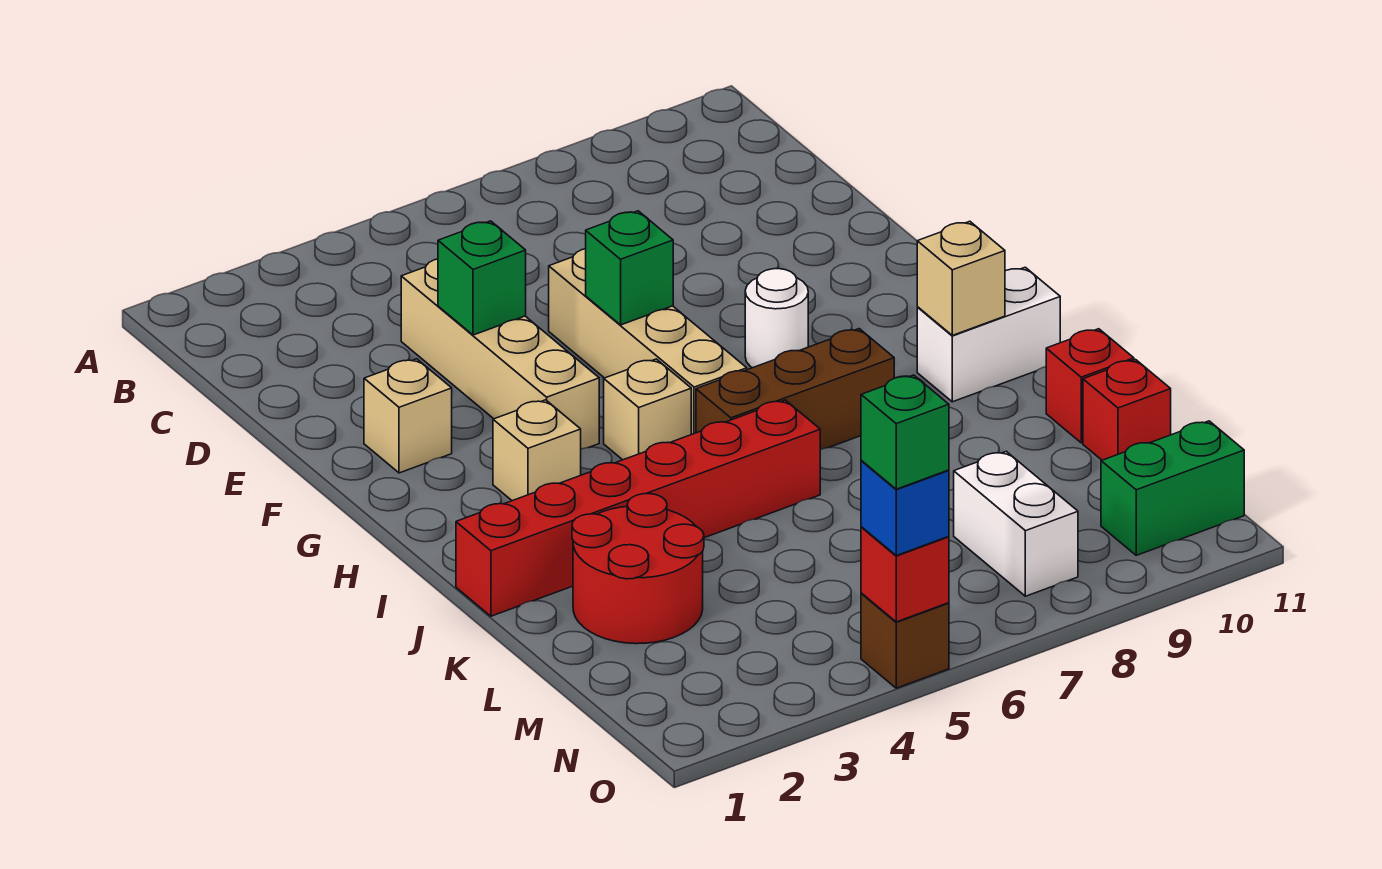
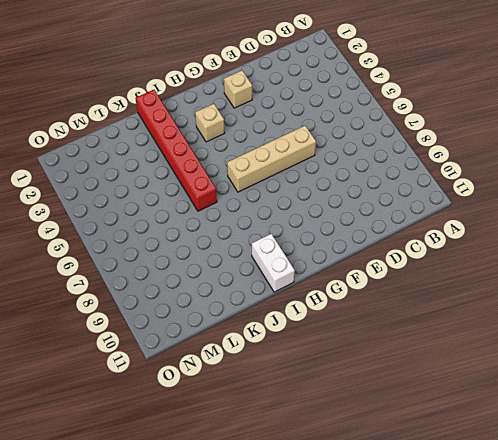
none -> tan 1x4 brick [401,259,599,449]
none -> white 1x1 round brick [745,269,808,368]
none -> tan 1x1 brick [604,359,691,460]

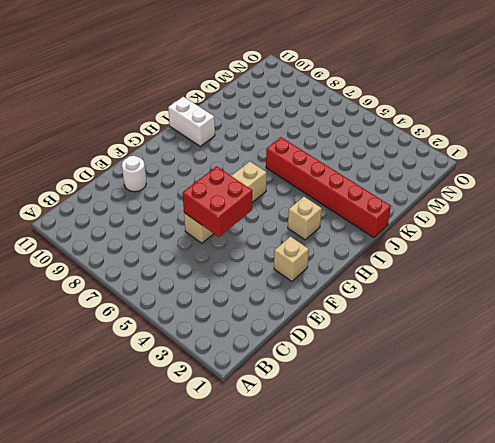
red 2x2 brick [183,166,252,237] -> green 1x1 brick [586,211,673,325]
white 1x1 round brick [122,156,146,192] -> white 1x1 round brick moved to [745,269,808,368]
none -> tan 1x4 brick [401,259,599,449]
none -> tan 1x1 brick [604,359,691,460]
none -> brown 1x3 brick [696,329,894,449]

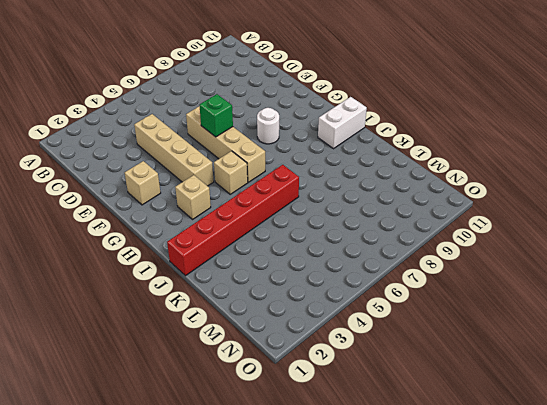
none -> brown 1x3 brick [696,329,894,449]
none -> red 2x2 round brick [572,494,704,644]
none -> red 1x1 brick [1046,329,1134,443]

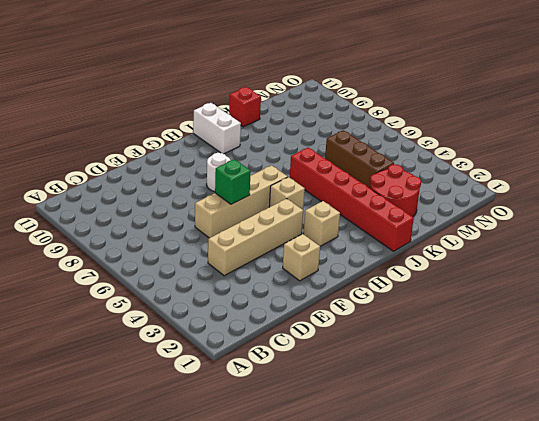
brown 1x3 brick [325,130,394,188] -> brown 1x3 brick moved to [696,329,894,449]
none -> red 1x1 brick [1083,360,1171,460]
none -> white 1x2 brick [954,451,1078,596]
none -> green 1x2 brick [1101,421,1244,555]

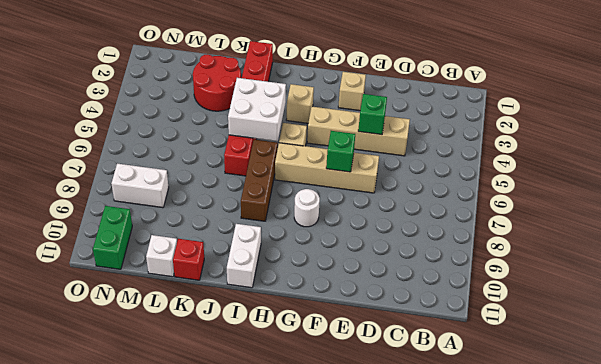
white 2x2 brick [228,78,286,141] -> none
white 1x1 brick [146,235,177,277] -> red 1x1 brick [1083,360,1171,460]
none -> brown 1x1 brick [861,593,949,688]
none -> tan 1x1 brick [917,221,1005,335]
none -> red 1x1 brick [861,527,949,622]

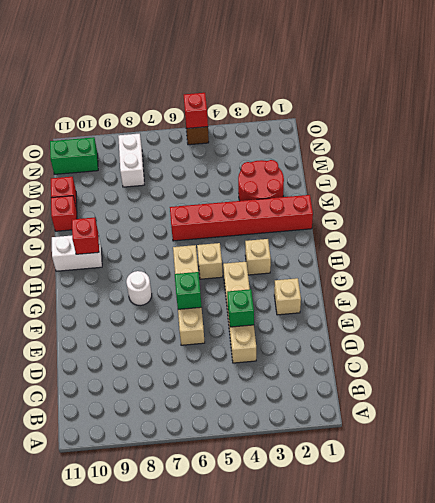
red 1x1 brick [72,217,99,254] -> tan 1x1 brick [917,221,1005,335]
none -> brown 1x3 brick [696,329,894,449]
none -> blue 1x1 brick [861,461,949,555]
none -> green 1x1 brick [861,375,949,489]

